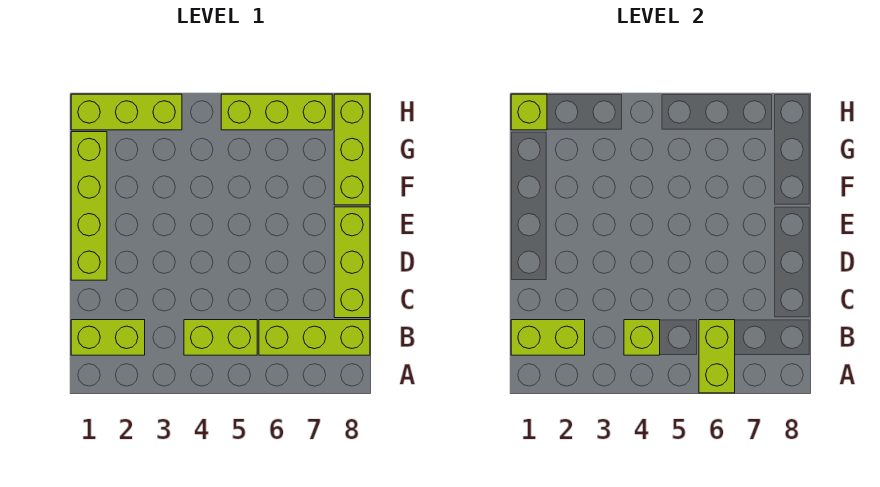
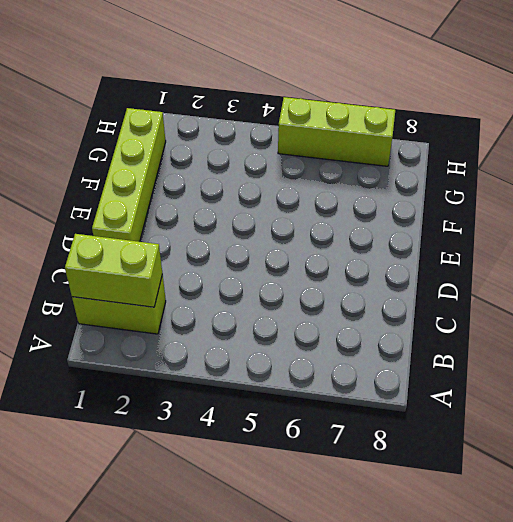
none -> lime 1x2 brick [184,320,257,355]
none -> lime 1x3 brick [259,320,370,355]
none -> lime 1x3 brick [334,207,370,318]

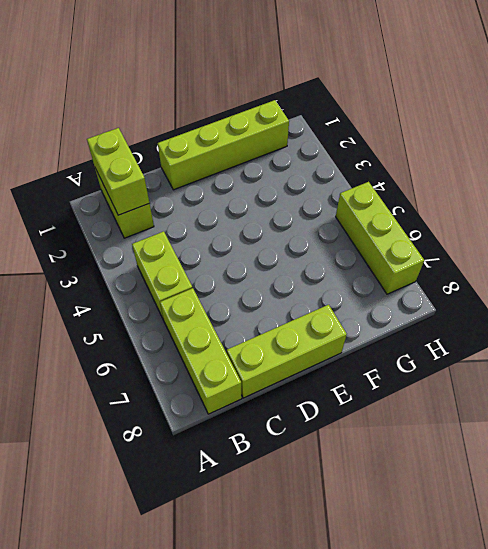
none -> lime 1x3 brick [334,94,370,205]
none -> lime 1x3 brick [71,94,182,130]
none -> lime 1x2 brick [699,320,735,393]

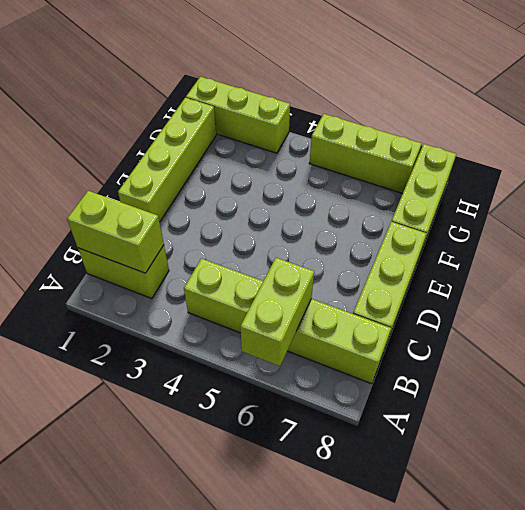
none -> lime 1x1 brick [624,320,660,355]
none -> lime 1x1 brick [511,94,547,130]

